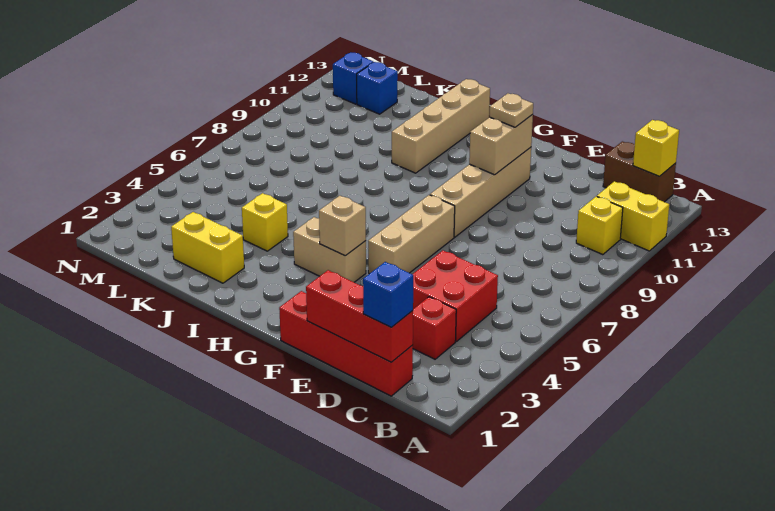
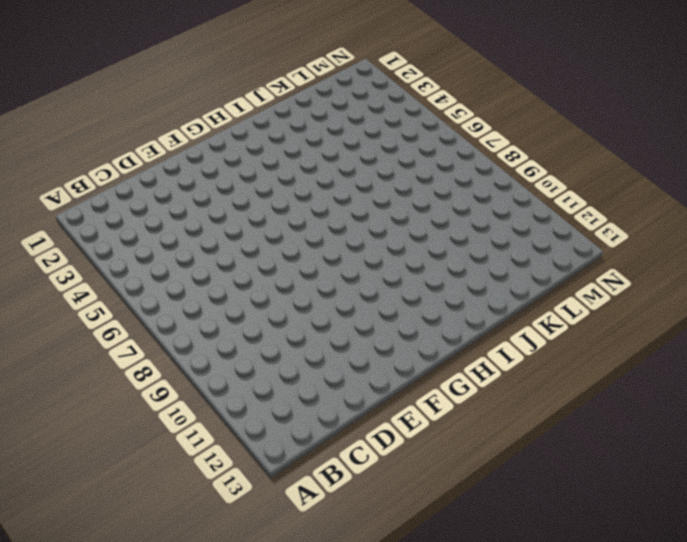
none -> yellow 1x2 brick [597,181,669,251]
none -> yellow 1x1 brick [576,197,623,255]
none -> brown 1x2 brick [603,141,676,202]

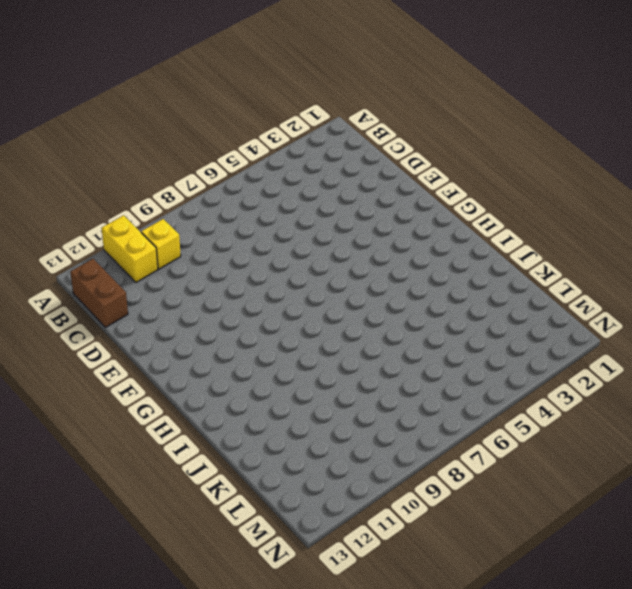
none -> red 1x4 brick [279,291,413,396]
none -> red 1x1 brick [413,297,456,359]
none -> red 2x2 brick [413,251,498,341]

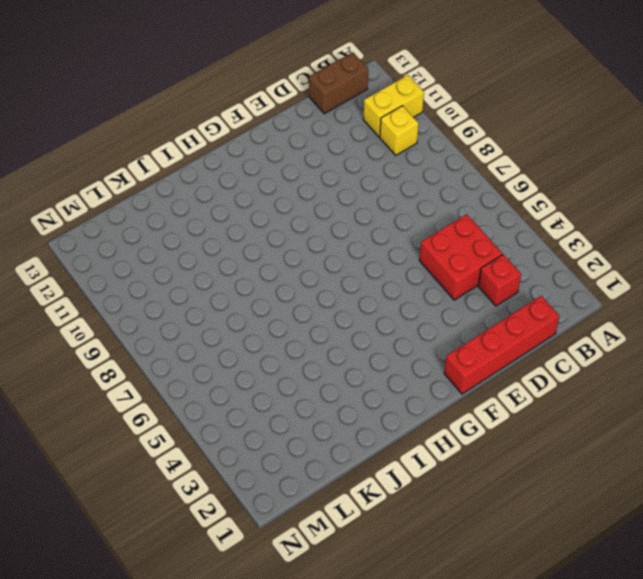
none -> tan 1x3 brick [368,195,455,274]
none -> tan 1x4 brick [430,147,531,237]
none -> tan 1x2 brick [293,217,366,282]

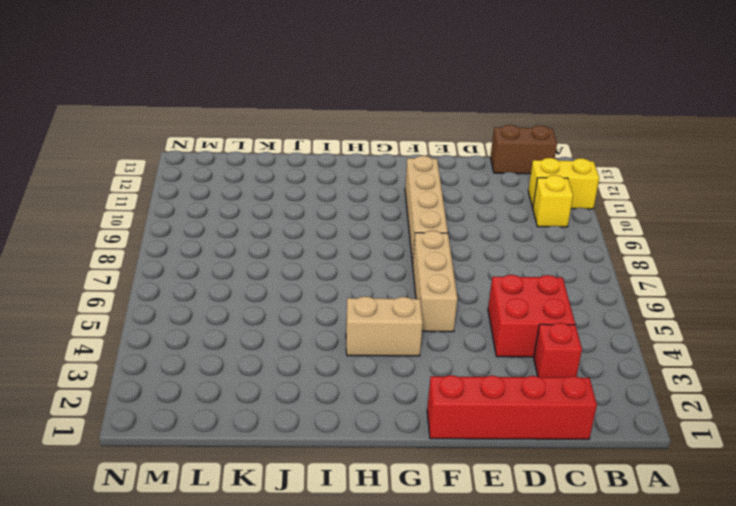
none -> tan 1x4 brick [392,79,490,173]
none -> yellow 1x2 brick [171,212,244,283]
none -> yellow 1x1 brick [242,193,288,251]

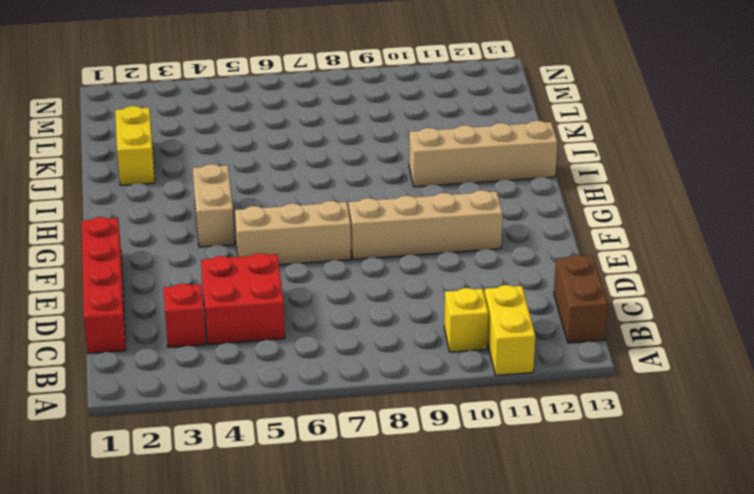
none -> yellow 1x1 brick [242,193,288,251]
none -> blue 1x1 brick [357,62,398,114]
none -> blue 1x1 brick [333,53,373,104]

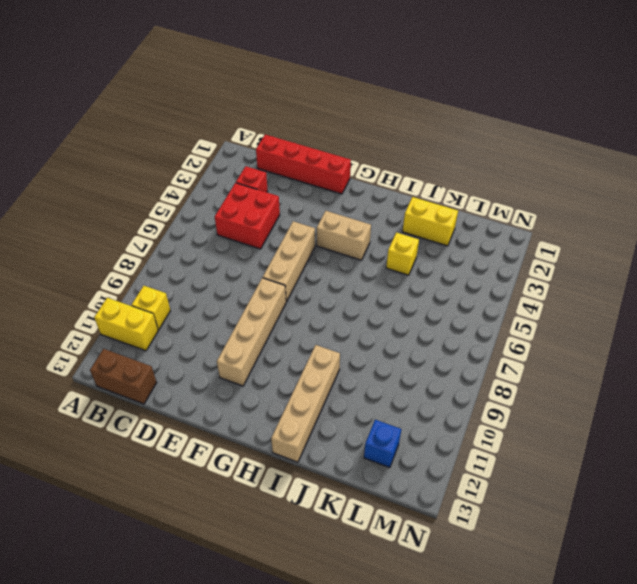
none -> blue 1x1 brick [333,53,373,104]
none -> yellow 1x1 brick [633,120,679,176]
none -> red 1x3 brick [306,270,413,362]

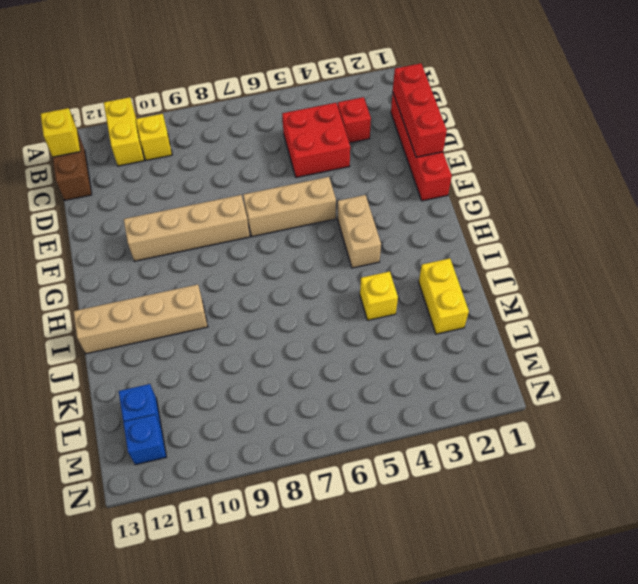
none -> tan 1x2 brick [469,114,533,175]
none -> tan 1x1 brick [319,196,366,256]
none -> blue 1x1 brick [363,262,413,327]

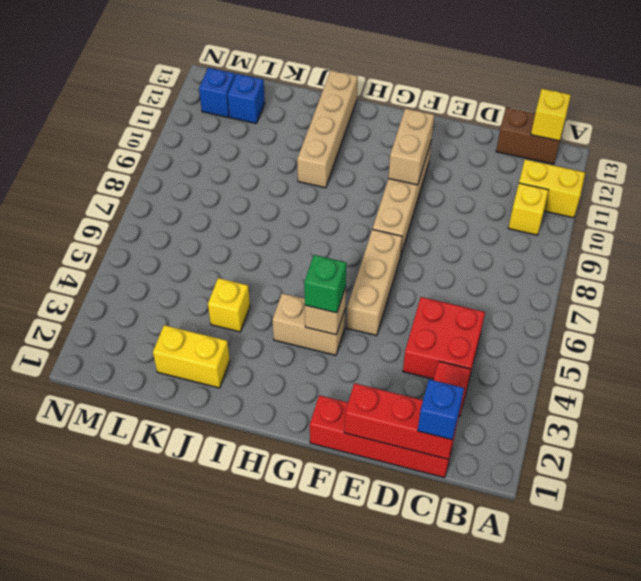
green 1x1 brick [304,255,347,313] -> none
none -> tan 1x1 plate [490,93,533,127]

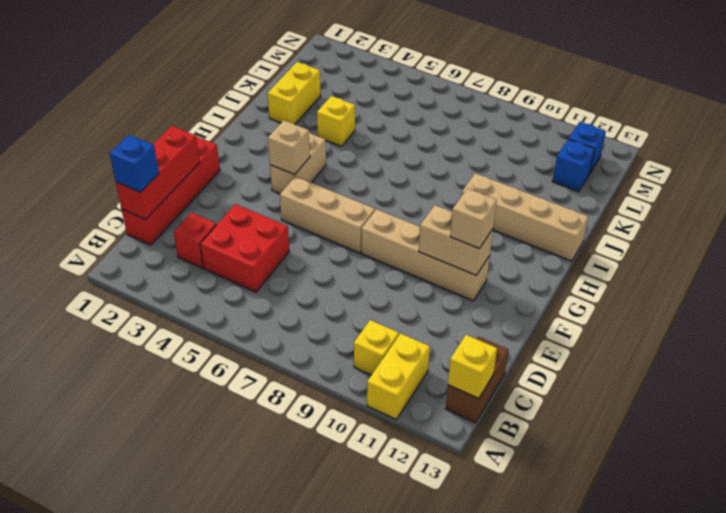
tan 1x1 brick [450,188,497,248] -> tan 1x1 plate [490,93,533,127]

